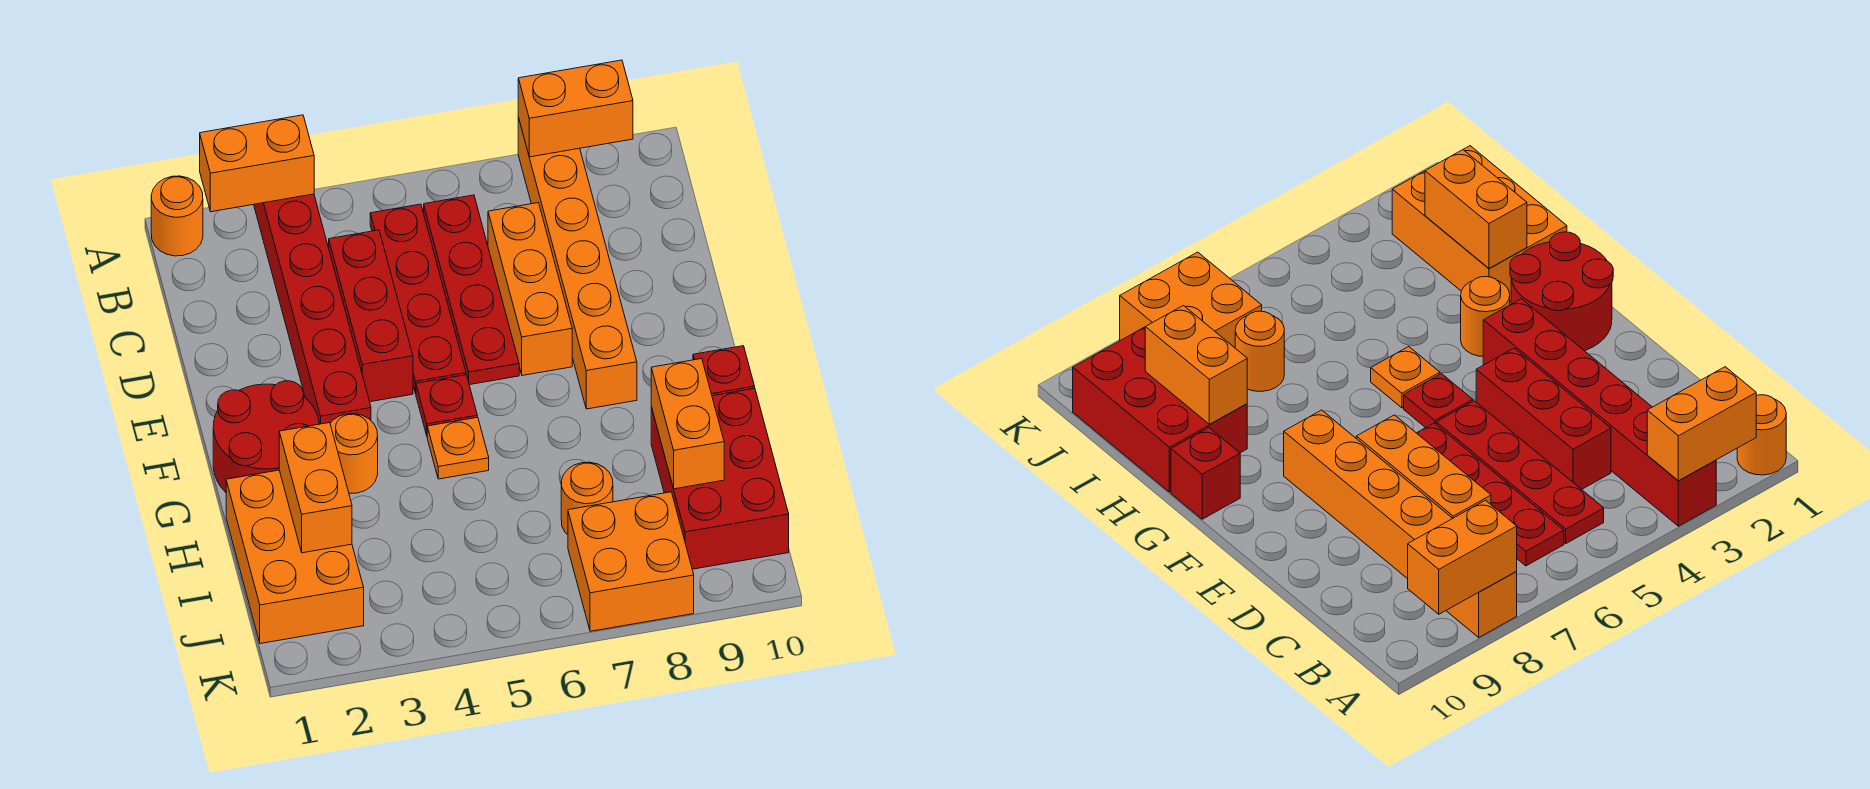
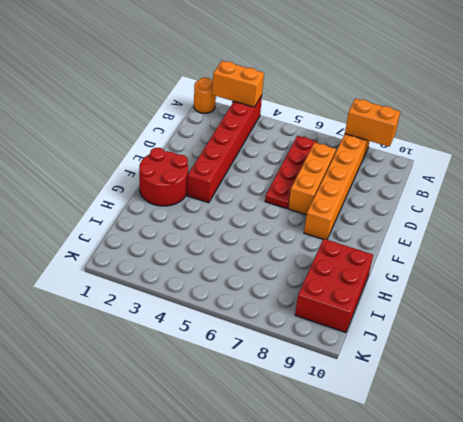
none -> red 1x4 plate [370,204,466,394]
none -> red 1x3 brick [329,230,413,402]
none -> red 1x1 plate [416,375,477,435]

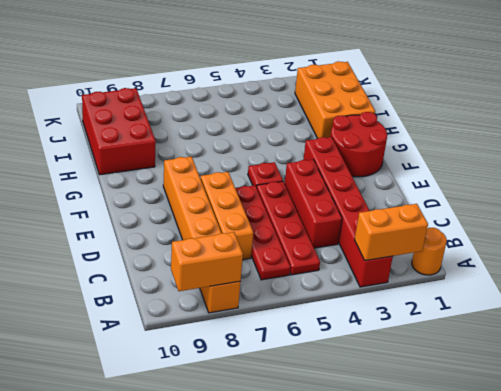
none -> orange 1x1 round brick [330,414,378,493]
none -> orange 1x1 plate [427,417,489,479]
none -> red 1x1 brick [693,346,755,396]

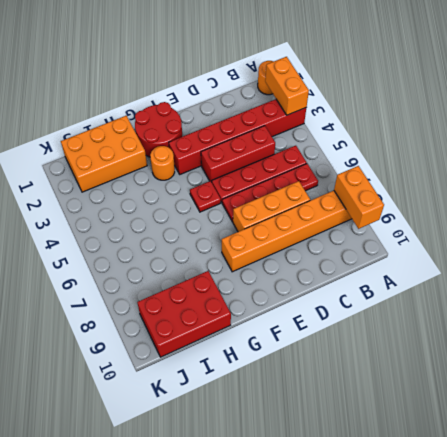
none -> orange 1x1 plate [427,417,489,479]
none -> red 1x1 brick [693,346,755,396]
none -> orange 1x1 round brick [561,462,613,535]

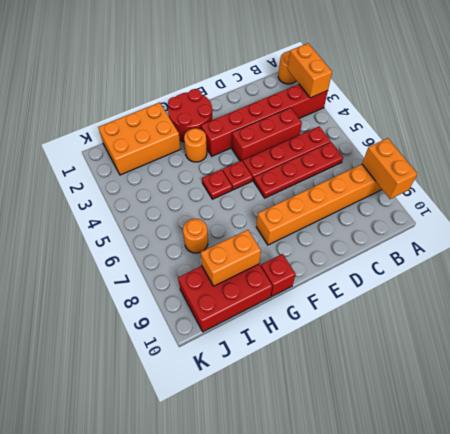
red 1x1 plate [202,170,232,199] -> orange 1x1 plate [427,417,489,479]
none -> orange 1x3 brick [488,203,572,376]
none -> orange 2x2 brick [568,492,694,631]
none -> orange 1x2 brick [279,423,352,553]

